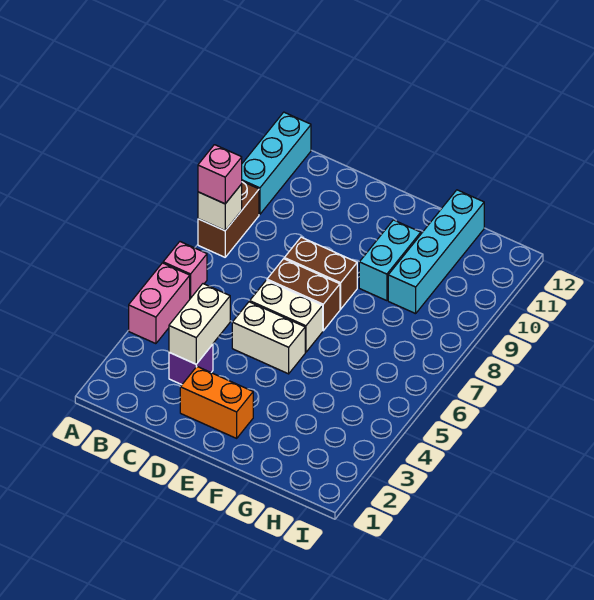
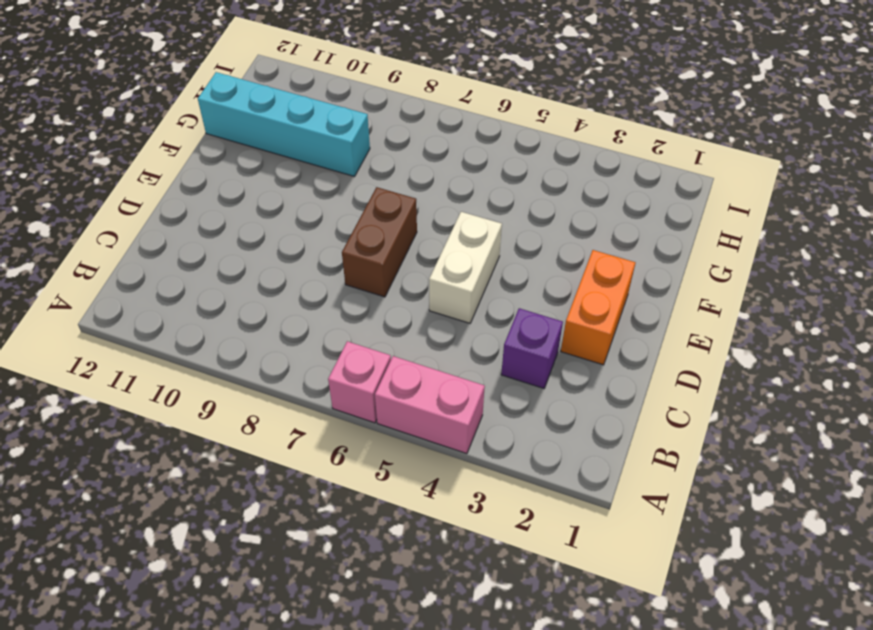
none -> brown 1x2 brick [198,182,259,257]
none -> cyan 1x3 brick [242,112,311,214]
none -> white 1x2 brick [250,280,323,352]

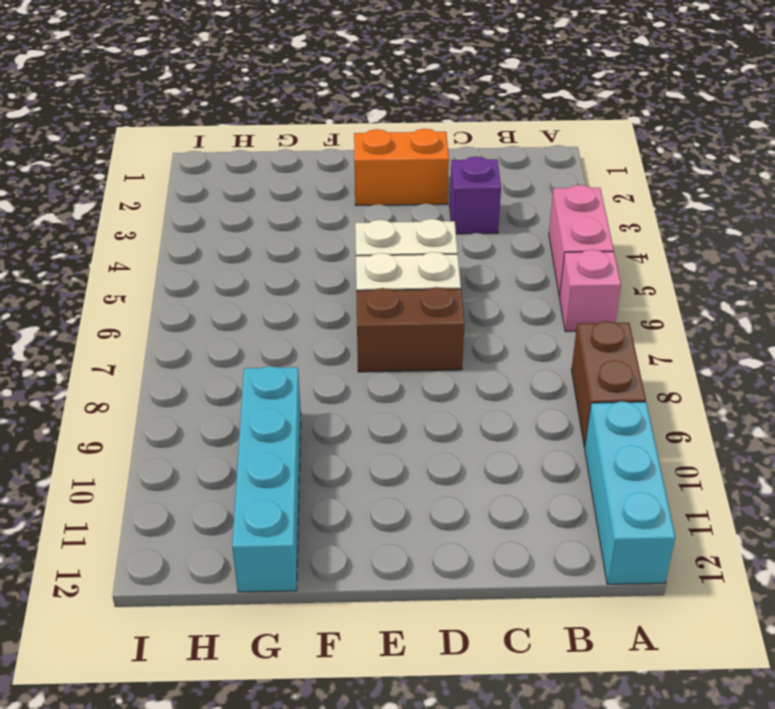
none -> brown 1x2 brick [284,237,357,309]
none -> cyan 1x2 brick [359,220,421,301]
none -> white 1x1 brick [198,184,242,231]

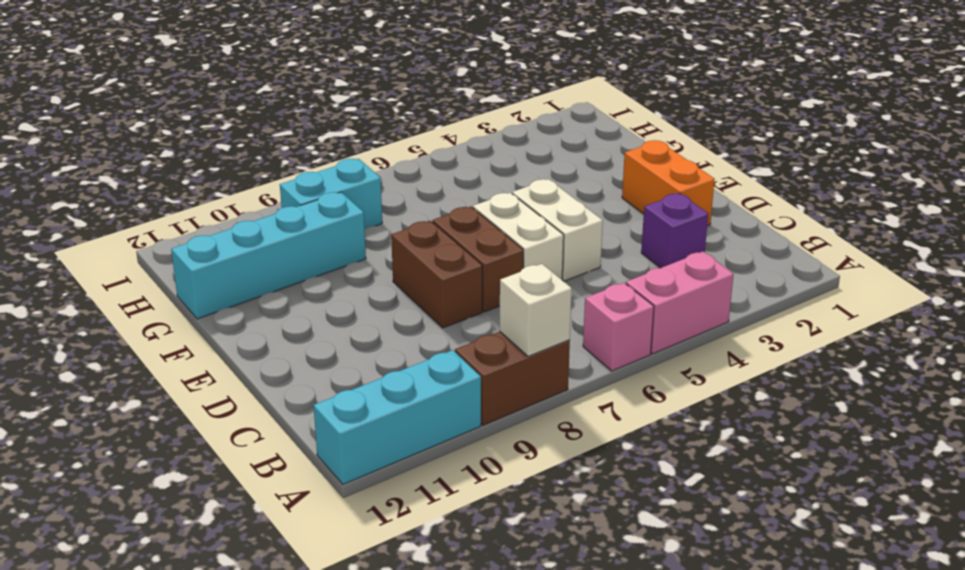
cyan 1x2 brick [280,159,382,229] -> cyan 1x2 brick moved to [359,220,421,301]
none -> white 1x2 brick [169,284,230,364]
none -> pink 1x1 brick [198,145,242,204]

